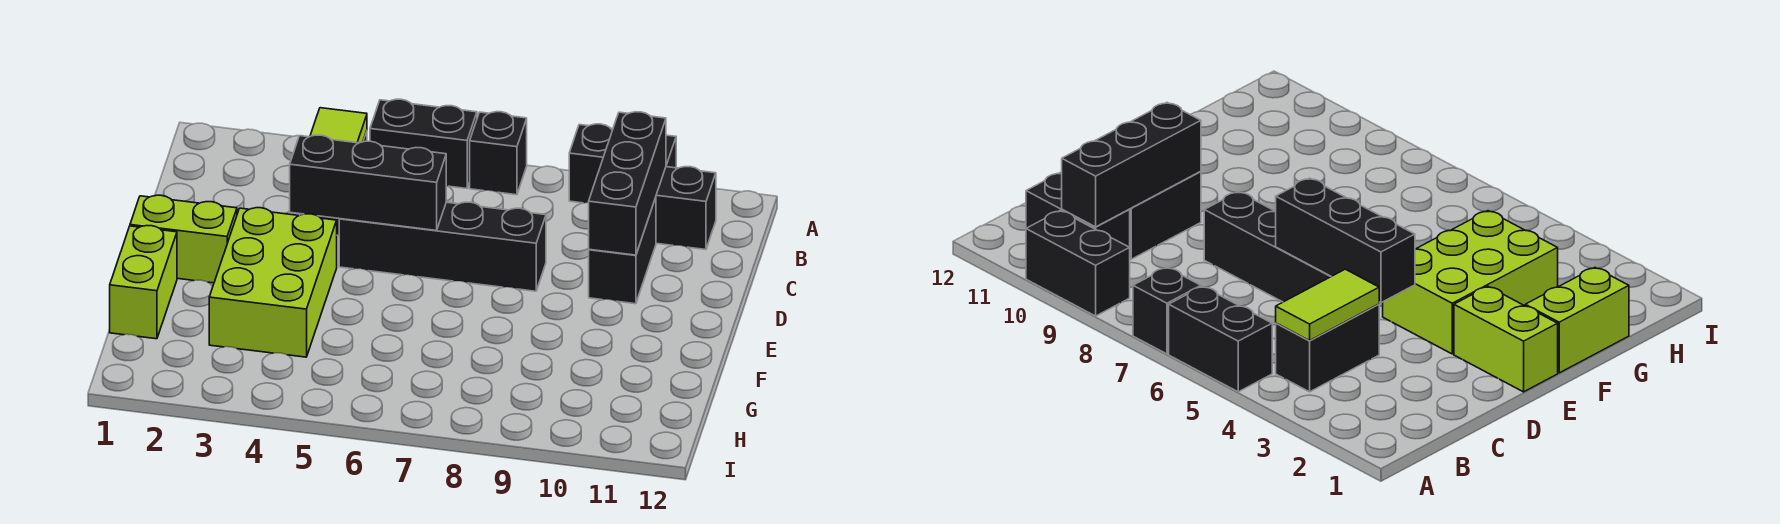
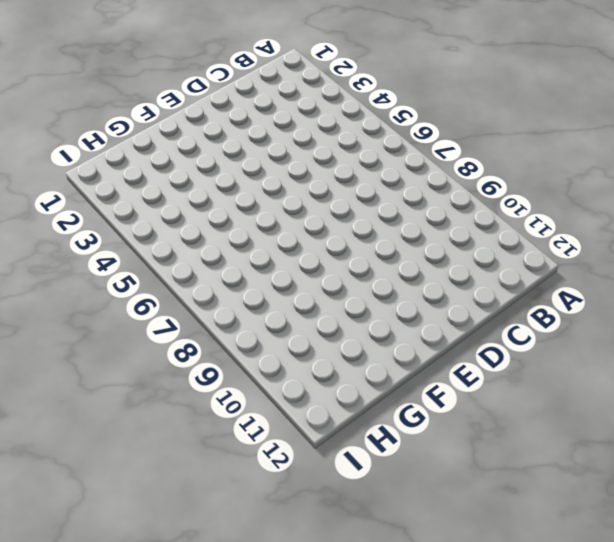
none -> black 1x2 brick [370,99,477,189]
none -> black 1x1 brick [470,112,527,195]
none -> black 1x2 brick [569,124,676,203]

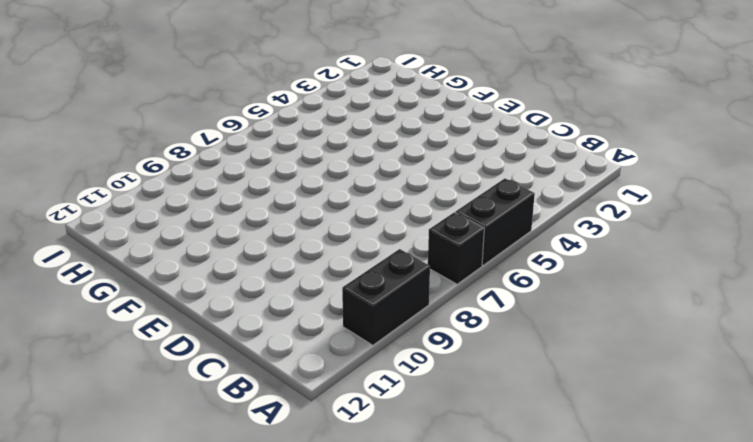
none -> black 1x2 brick [1276,304,1379,392]
none -> black 1x2 brick [656,167,716,250]
none -> black 1x2 brick [589,198,656,304]

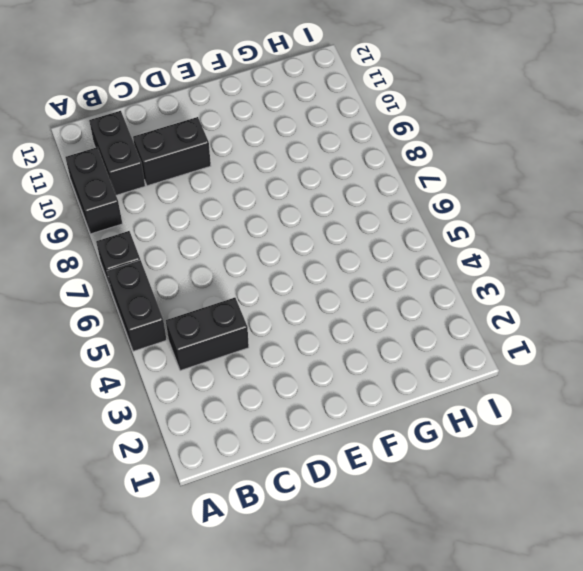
none -> black 1x4 brick [339,202,546,291]
none -> lime 1x2 brick [130,195,237,283]
none -> lime 2x3 brick [209,208,337,357]

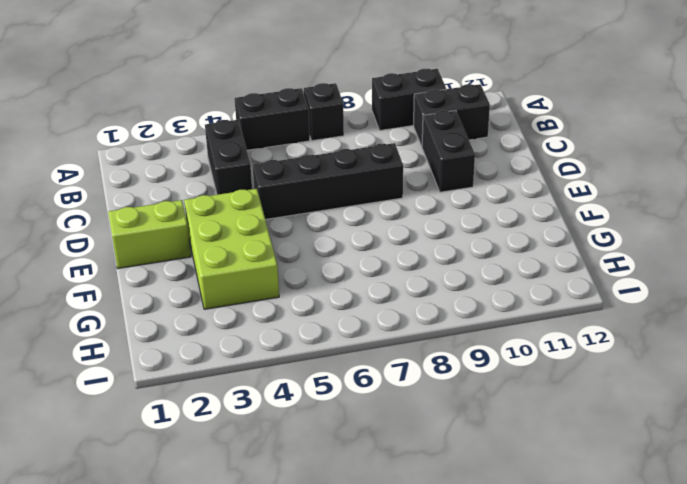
none -> lime 1x2 brick [110,226,177,339]
none -> lime 1x2 tile [310,108,367,143]
none -> black 1x3 brick [589,112,666,255]

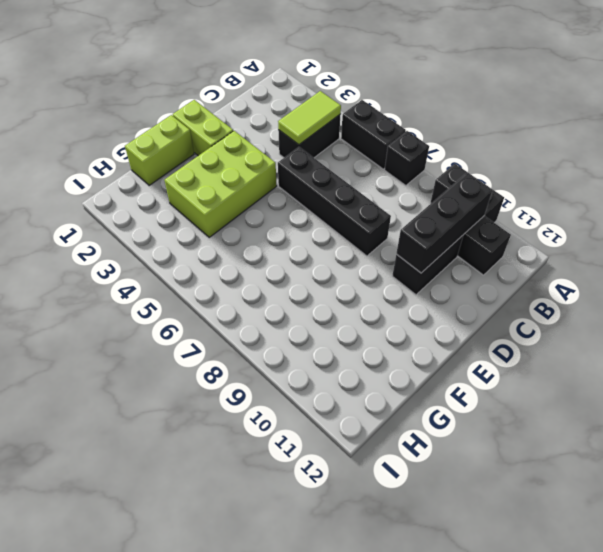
none -> black 1x3 brick [290,135,446,231]

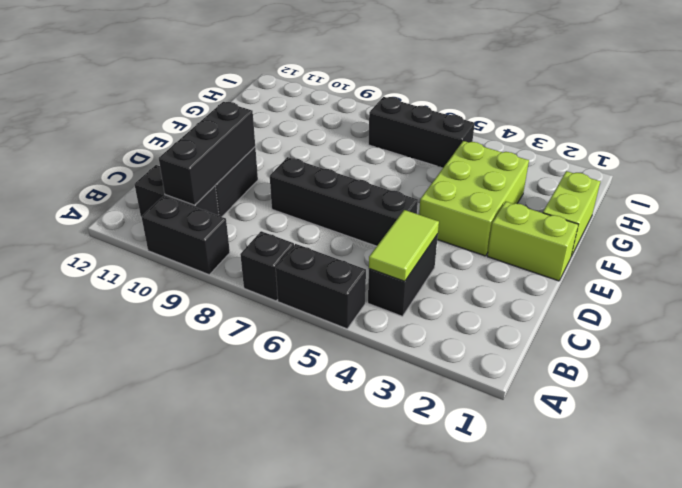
black 1x3 brick [368,97,475,168] -> black 1x3 brick moved to [290,135,446,231]

